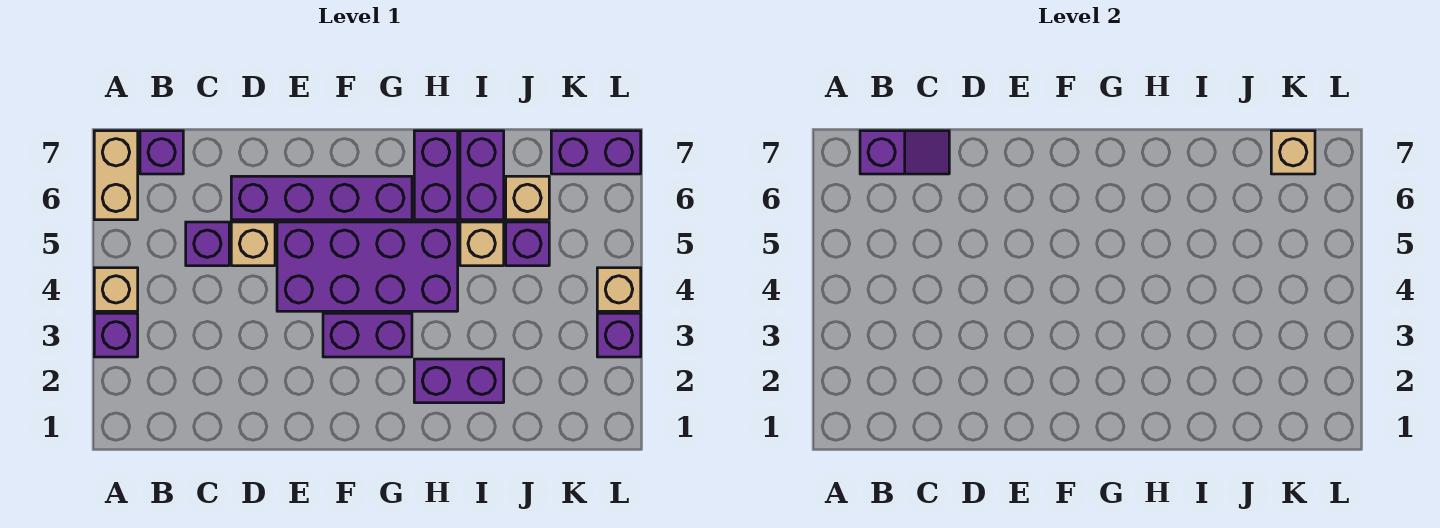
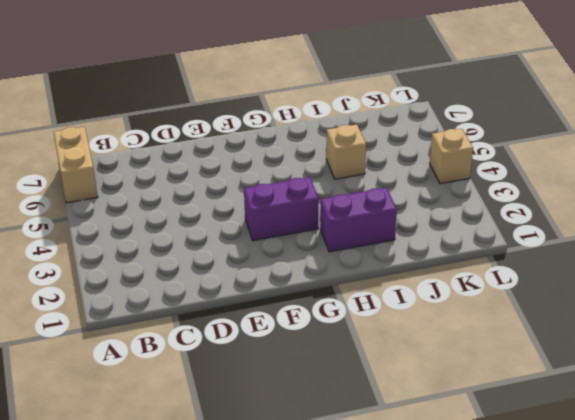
none -> purple 1x1 brick [94,313,138,357]
none -> tan 1x1 brick [94,268,138,311]
none -> purple 1x1 brick [140,131,183,174]

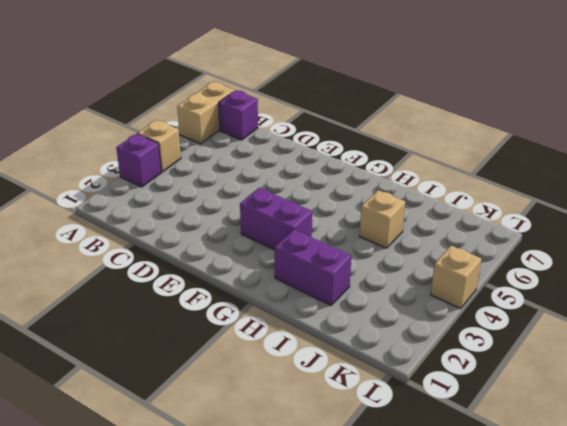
none -> purple 1x1 brick [186,222,229,266]
none -> tan 1x1 brick [231,222,275,266]
none -> purple 1x4 brick [231,176,412,220]

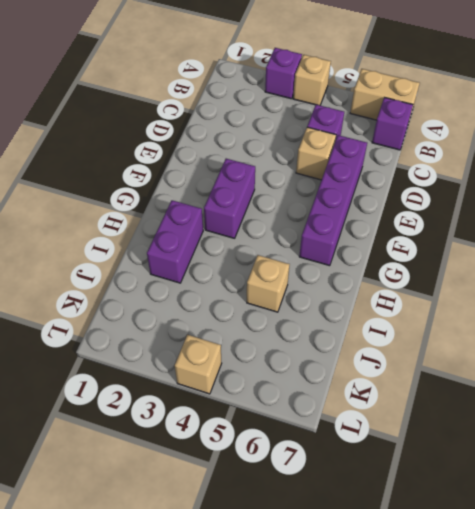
none -> purple 2x4 brick [277,222,458,311]
none -> purple 1x2 brick [414,131,458,220]
none -> purple 1x2 brick [460,131,504,220]

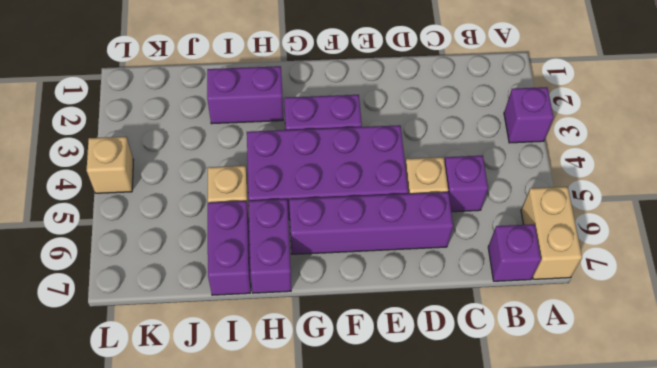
none -> tan 1x1 brick [94,268,138,311]
none -> purple 1x1 brick [506,222,549,266]
none -> tan 1x1 brick [506,176,549,220]

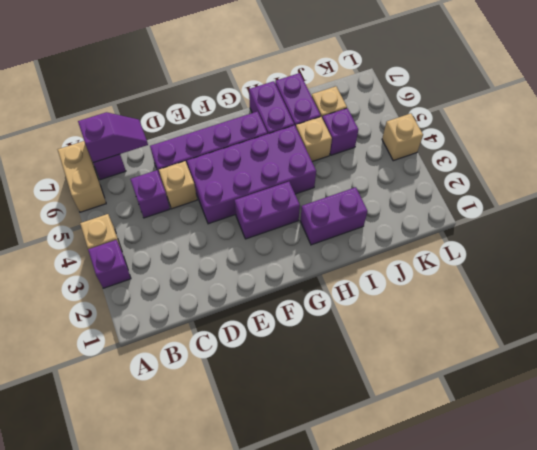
none -> purple 1x2 brick [551,131,641,174]
none -> purple 1x1 brick [597,313,641,357]
none -> tan 1x1 brick [1271,131,1315,174]

